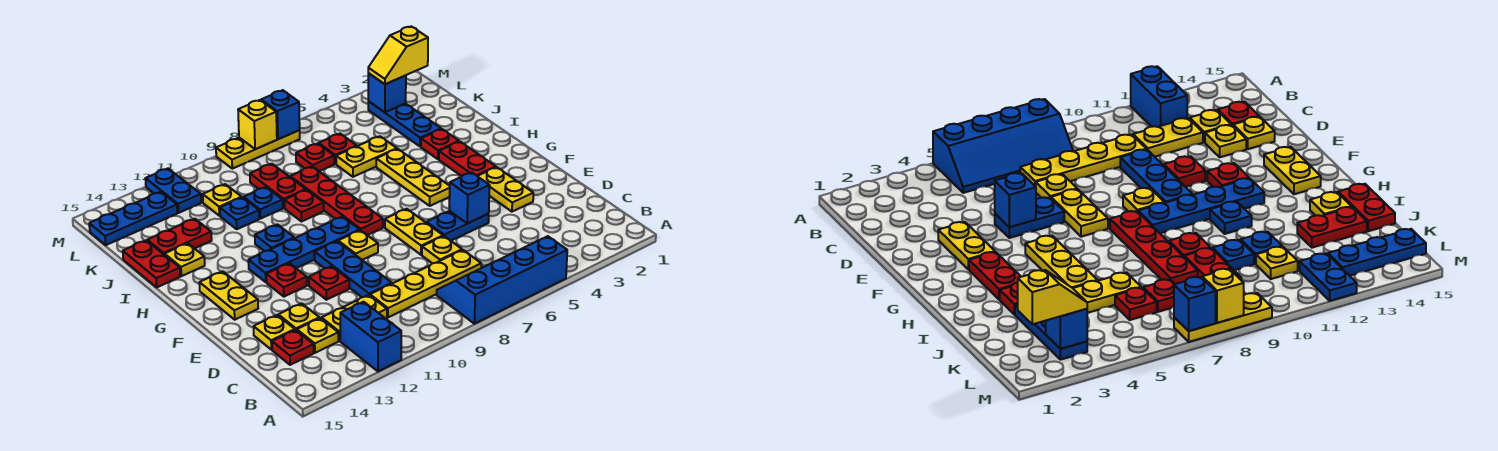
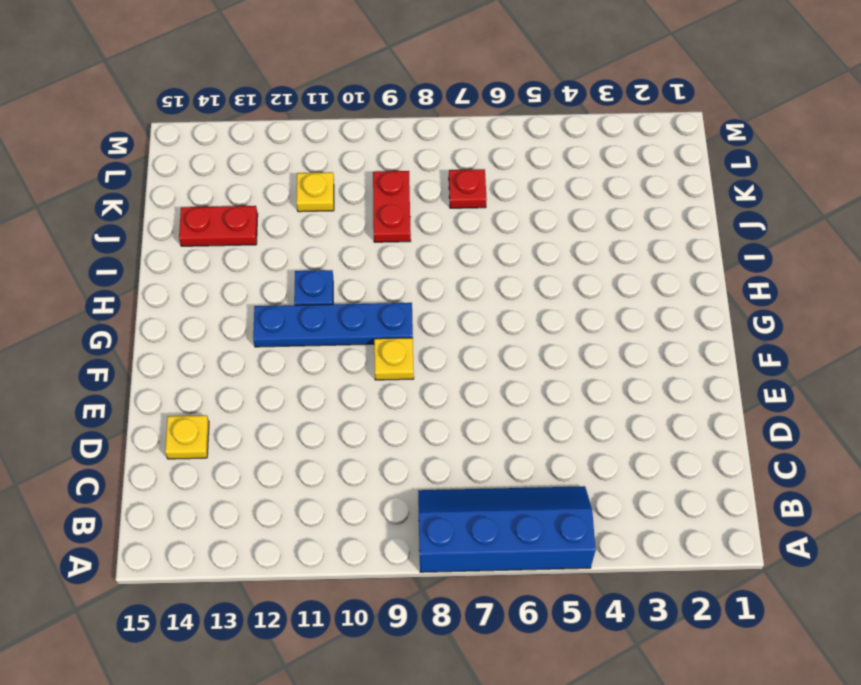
none -> blue 1x2 brick [340,302,401,371]
none -> yellow 1x4 plate [370,250,481,317]
none -> yellow 1x2 plate [322,295,387,341]
none -> yellow 1x1 plate [297,318,338,353]

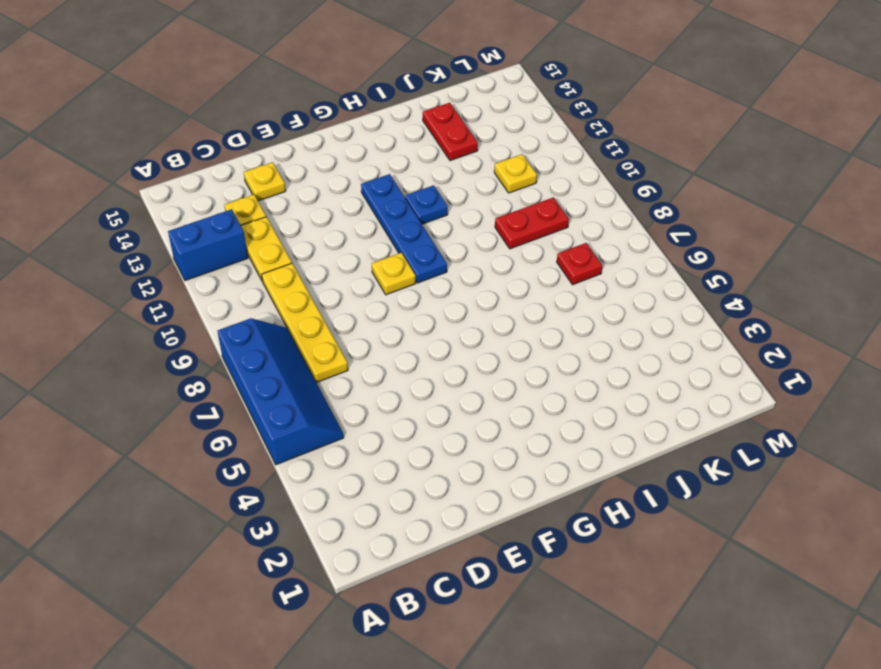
none -> red 1x1 plate [272,330,314,365]
none -> yellow 1x1 plate [422,236,462,264]
none -> blue 1x3 plate [314,241,392,297]
none -> yellow 1x1 plate [278,303,319,330]

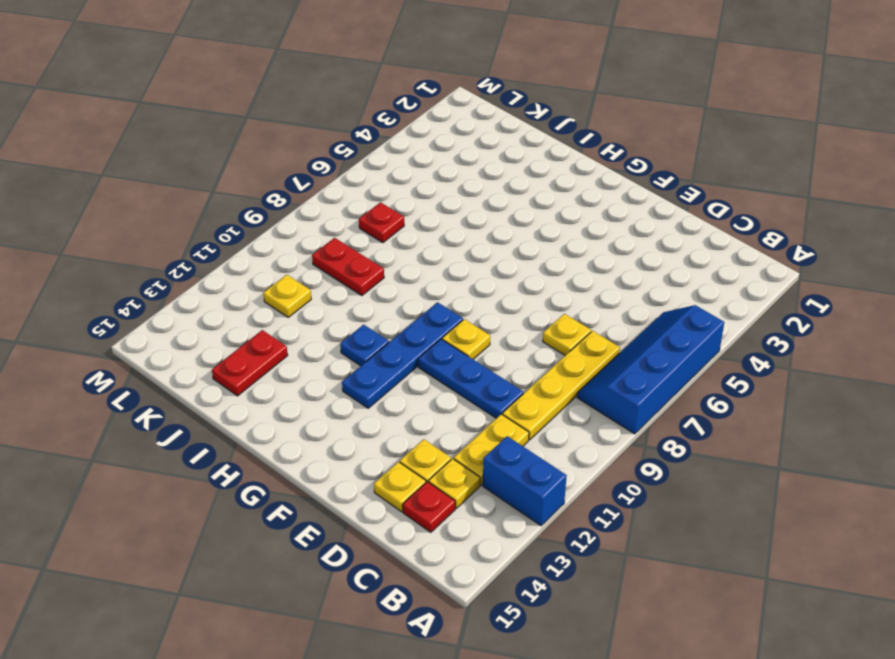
none -> yellow 1x2 plate [478,167,533,212]
none -> blue 1x2 plate [426,211,489,241]
none -> yellow 1x2 plate [385,209,443,255]
none -> red 1x1 plate [309,266,349,300]

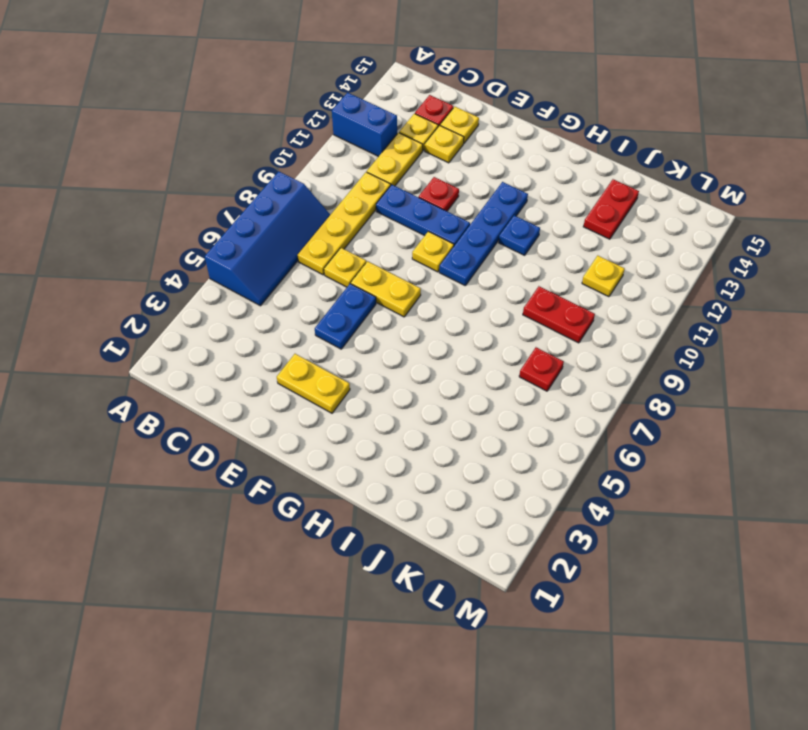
none -> red 1x1 plate [266,263,307,297]
none -> yellow 1x2 plate [199,271,258,320]
none -> red 1x2 plate [439,142,496,176]
none -> yellow 1x3 plate [376,149,450,206]

